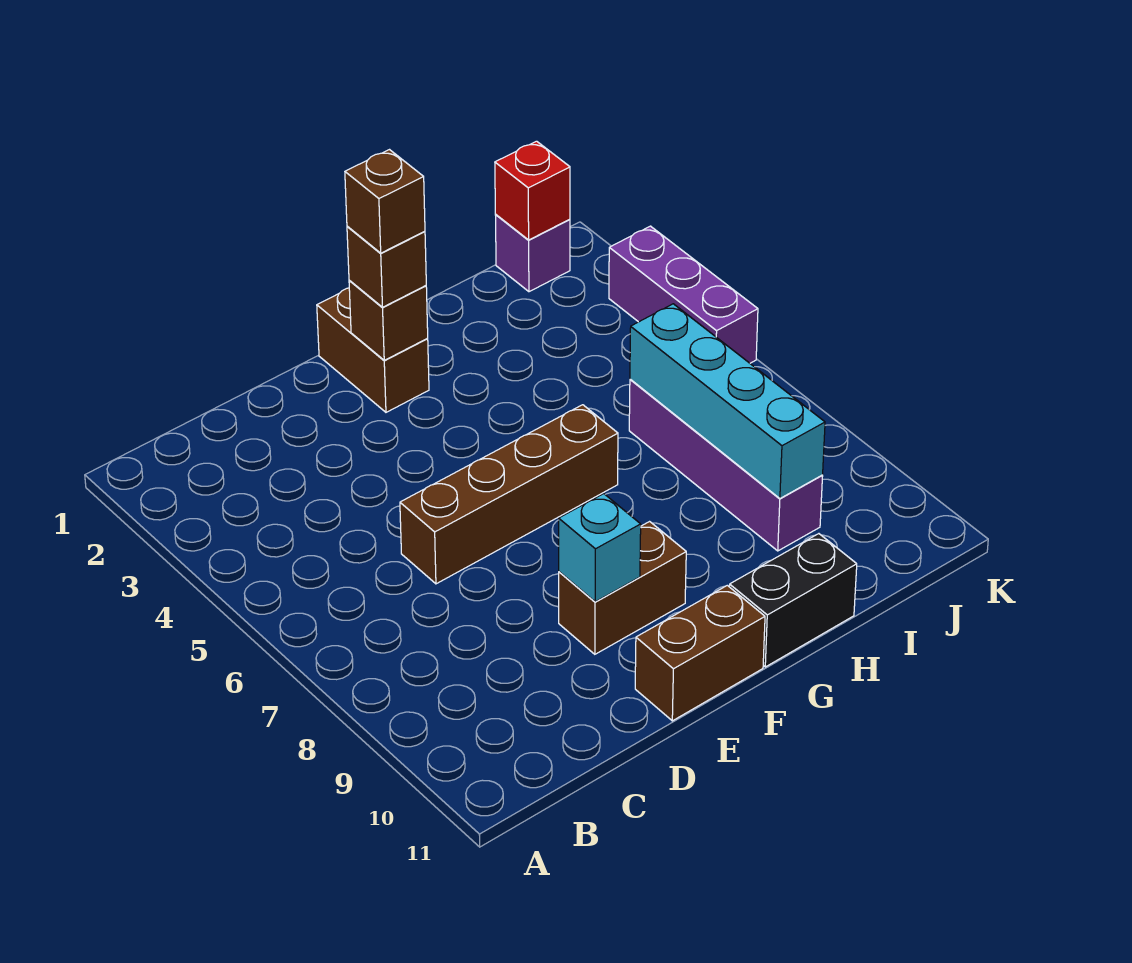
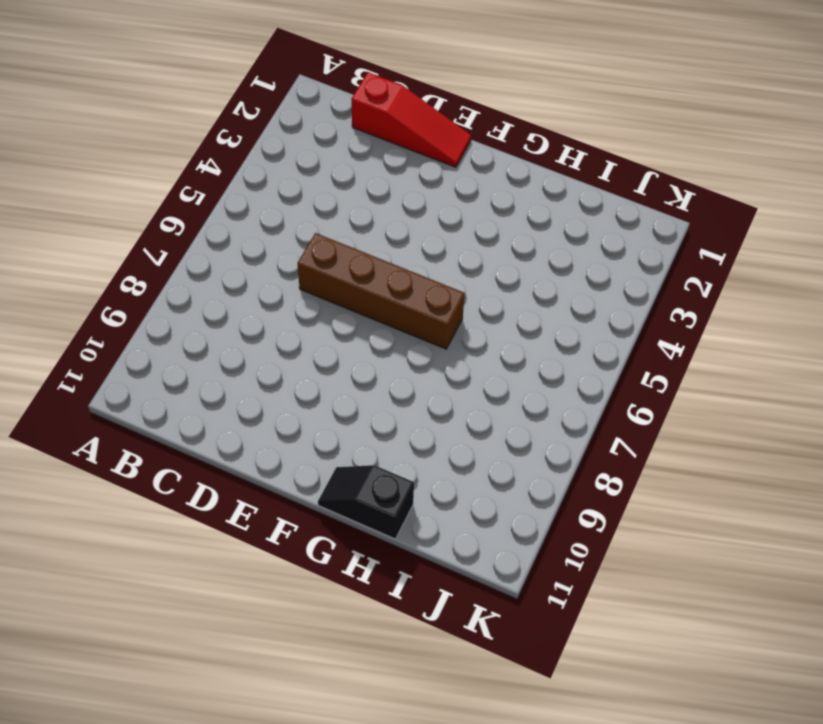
red 1x3 slope [352,72,471,167] -> none
black 1x2 slope [318,465,414,539] -> black 1x2 brick [729,534,857,667]
none -> brown 1x2 brick [559,522,686,654]
none -> brown 1x2 brick [635,585,765,721]
none -> brown 1x2 brick [317,288,429,412]

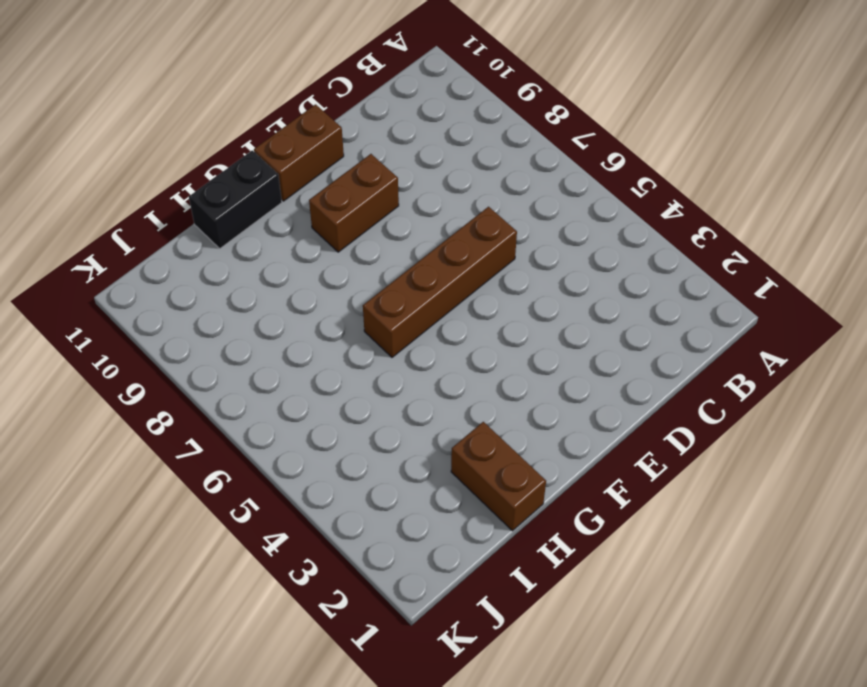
brown 1x2 brick [451,422,546,531] -> brown 1x2 brick moved to [317,288,429,412]
none -> purple 1x4 brick [629,379,823,551]
none -> purple 1x1 brick [496,215,570,292]
none -> purple 1x3 brick [609,226,758,363]

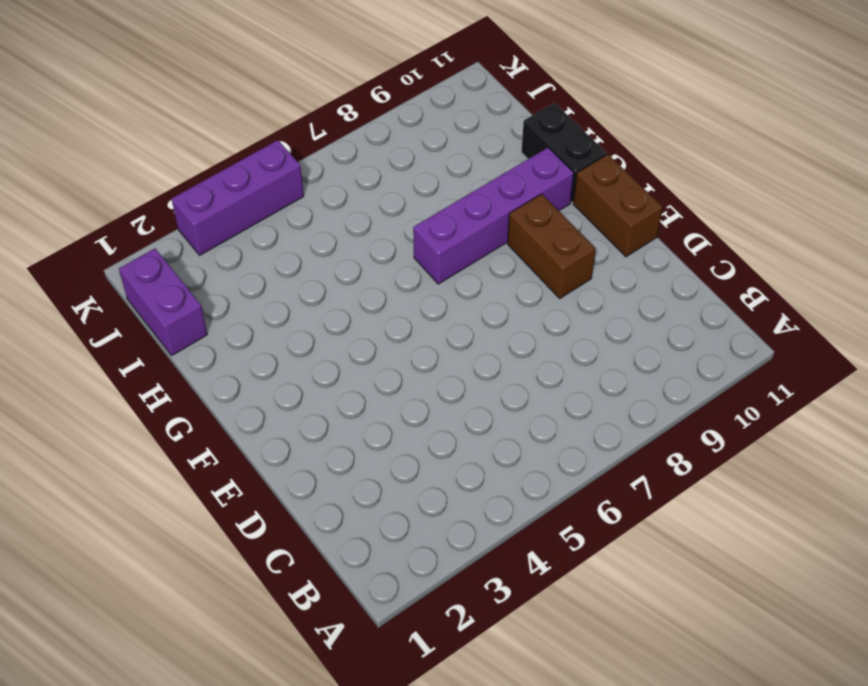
purple 1x4 brick [413,147,574,284] -> purple 1x4 brick moved to [629,379,823,551]
purple 1x2 brick [119,249,207,356] -> purple 1x1 brick [496,215,570,292]
none -> brown 1x4 brick [400,405,618,584]
none -> brown 1x2 brick [317,288,429,412]
none -> cyan 1x1 brick [559,494,641,602]

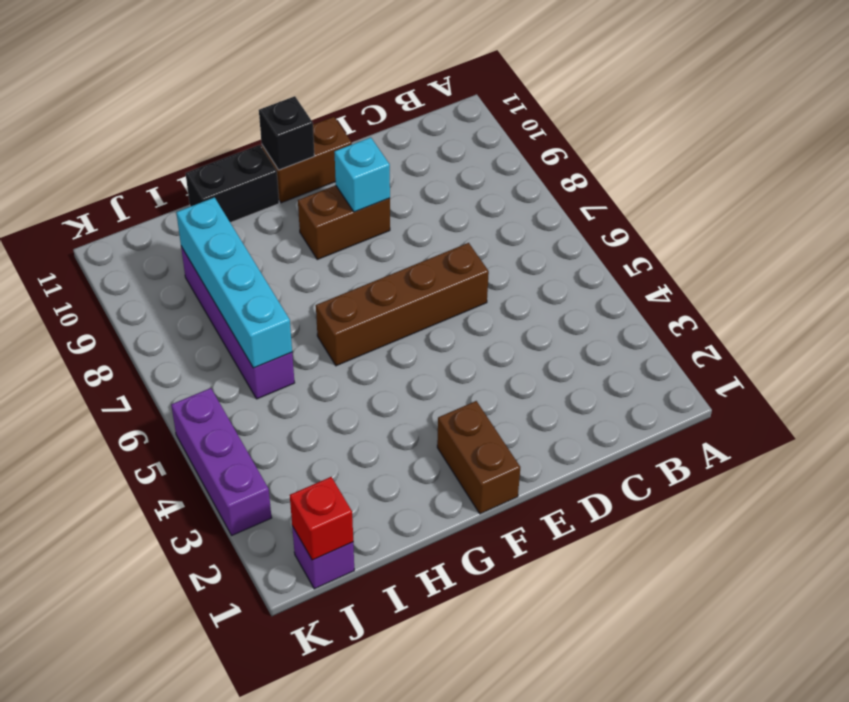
black 1x1 brick [259,96,314,170] -> none
none -> brown 1x1 brick [349,280,428,360]
none -> brown 1x1 brick [347,226,426,307]
none -> brown 1x1 brick [345,150,425,253]

